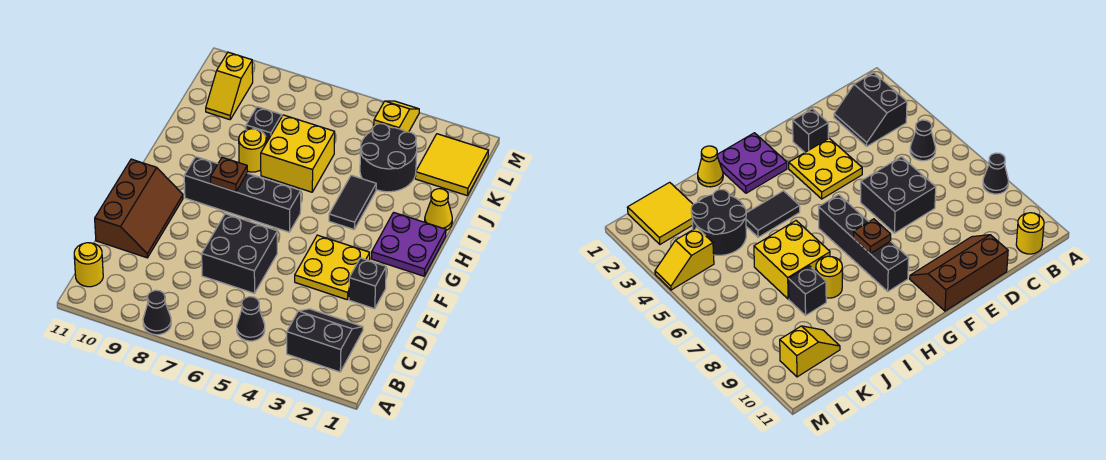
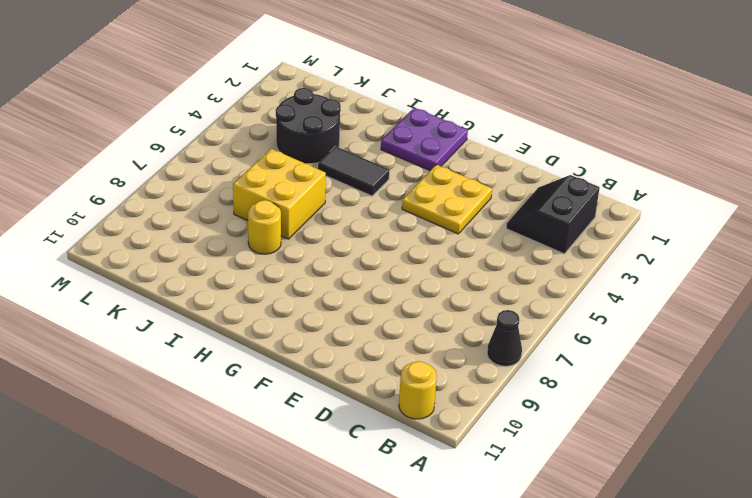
none -> black 1x1 cone [237,297,265,341]
none -> black 2x2 brick [202,214,277,293]
none -> brown 2x3 slope [95,159,183,258]

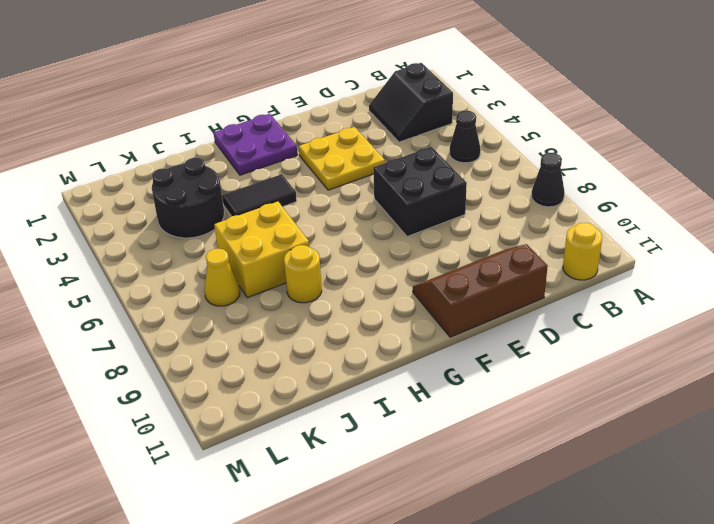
yellow 1x1 cone [204,249,240,306] -> yellow 1x1 cone moved to [425,189,452,231]
none -> black 1x1 brick [349,258,386,309]
none -> black 1x4 brick [184,157,301,232]
none -> black 1x1 brick [246,107,282,143]

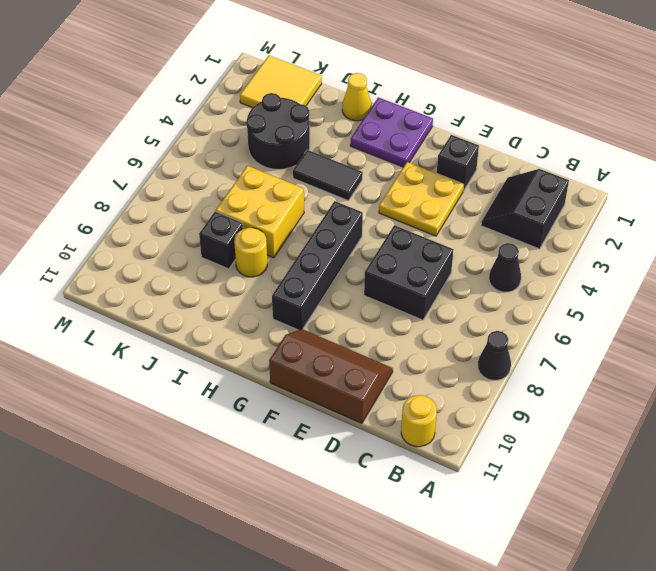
none -> yellow 1x2 slope [206,52,253,120]
none -> yellow 1x2 slope [374,101,419,132]
none -> brown 1x1 plate [211,157,247,192]

